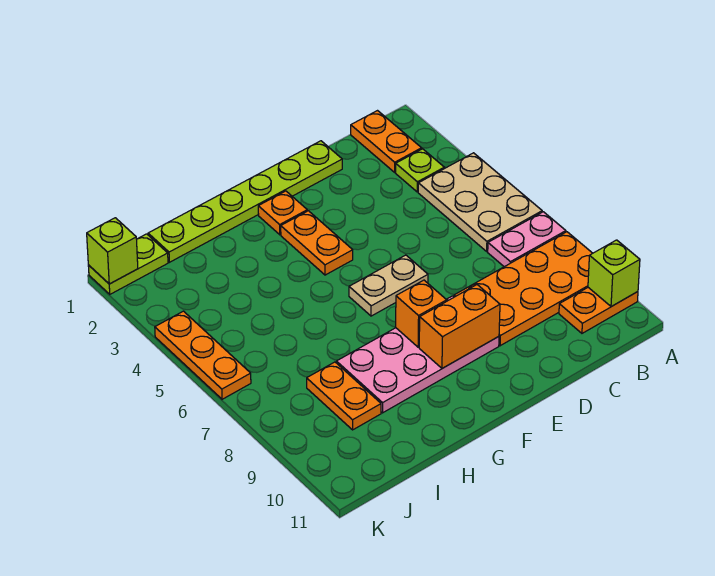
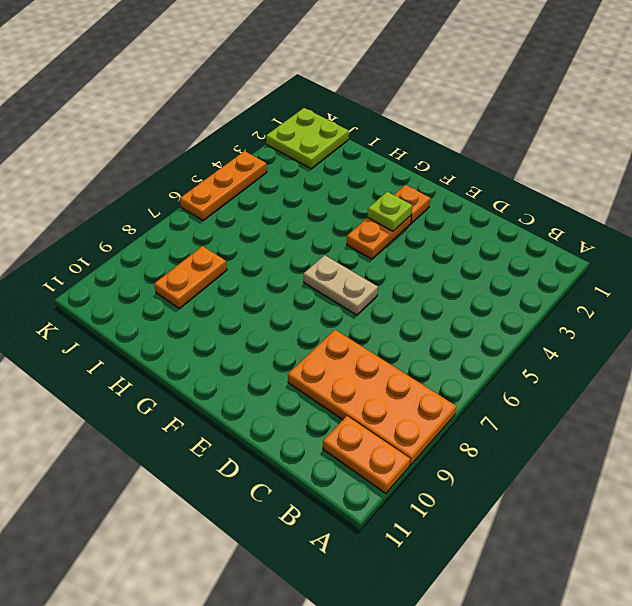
lime 1x1 plate [368,192,412,231] -> lime 1x1 plate moved to [396,149,444,192]
lime 2x2 plate [266,108,349,169] -> lime 1x2 plate [88,234,168,294]
none -> tan 2x3 plate [418,153,542,251]
none -> pink 1x2 plate [488,212,566,267]
none -> orange 1x2 plate [351,111,422,172]

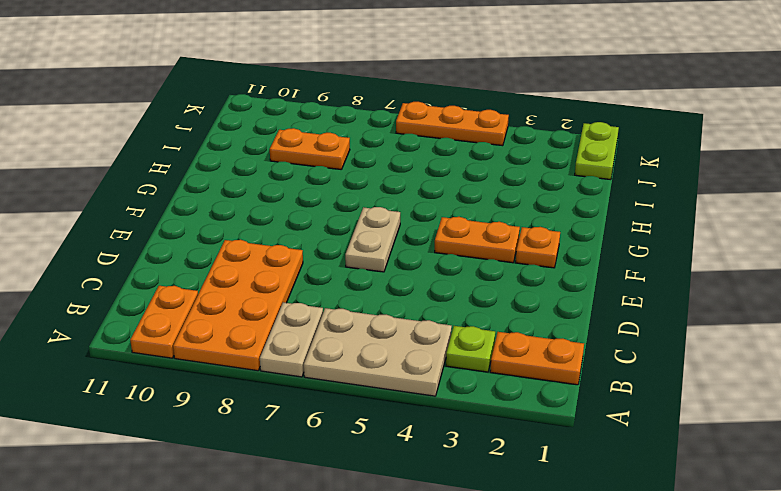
tan 1x2 plate [260,302,323,377] -> pink 1x2 plate [488,212,566,267]
none -> lime 1x6 plate [148,141,342,262]
none -> pink 2x4 plate [336,296,499,413]
none -> lime 1x1 brick [588,240,640,307]

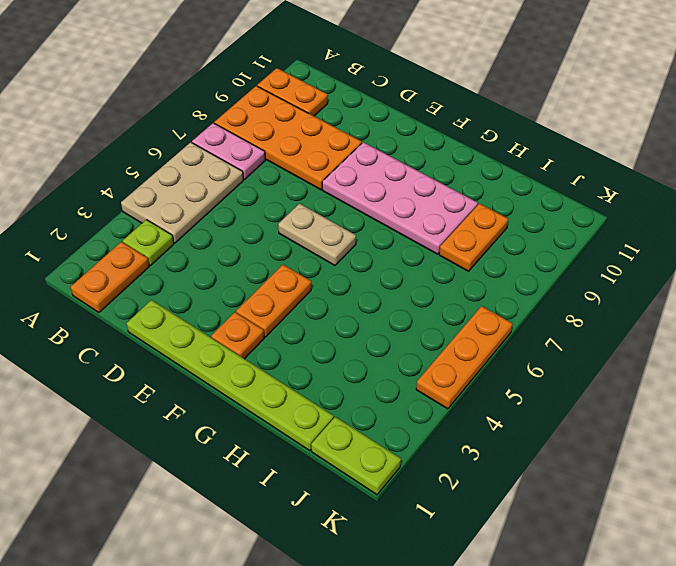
none -> lime 1x1 brick [588,240,640,307]
none -> orange 1x2 brick [419,285,500,368]
none -> orange 1x1 brick [396,280,447,347]

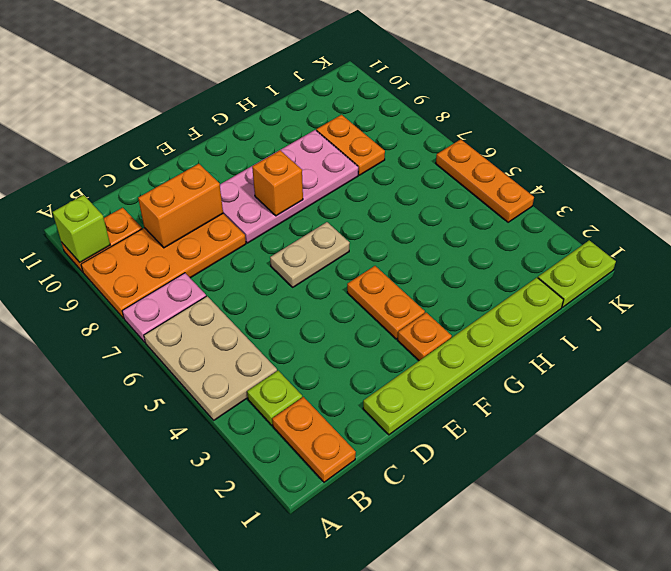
orange 1x2 brick [138,164,223,248] -> orange 1x2 brick moved to [419,285,500,368]
none -> lime 1x1 brick [87,218,138,284]

